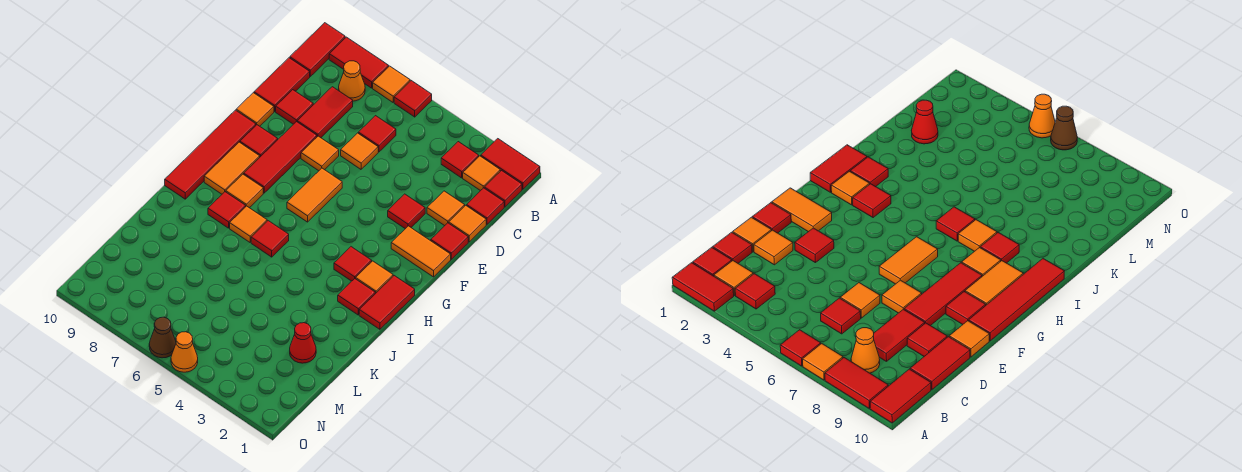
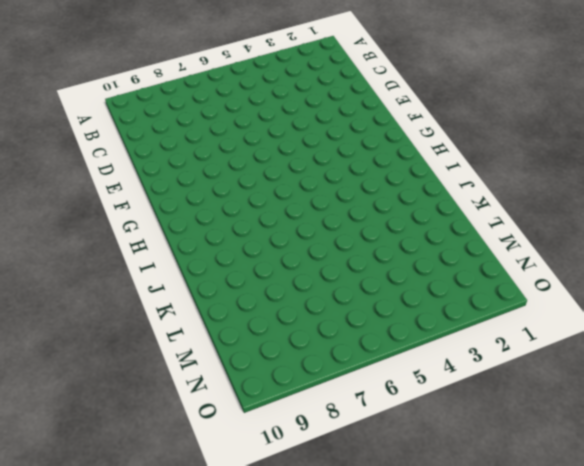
none -> red 1x2 tile [481,139,540,189]
none -> red 1x1 tile [394,81,432,117]
none -> orange 1x1 tile [373,66,410,102]
none -> red 1x2 tile [329,37,389,88]

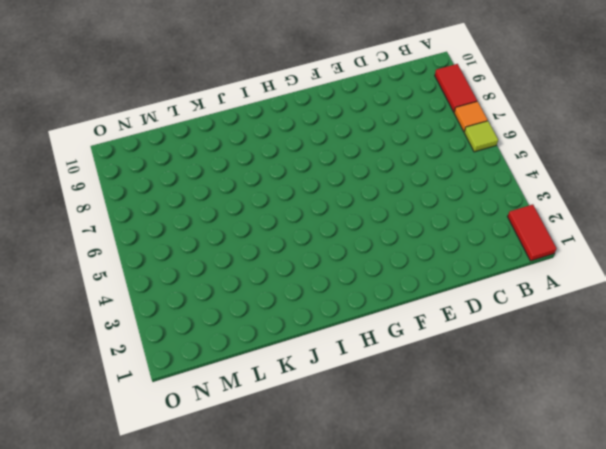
lime 1x1 tile [464,121,498,152] -> red 1x1 tile [394,81,432,117]
none -> red 1x2 tile [290,23,345,76]
none -> red 1x1 tile [484,171,522,207]
none -> orange 1x1 tile [463,156,500,191]
none -> red 1x1 tile [441,142,479,178]

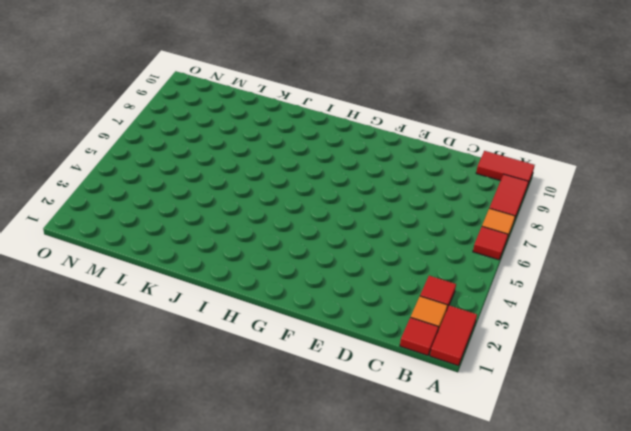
none -> orange 1x1 cone [339,61,365,101]
none -> red 1x1 tile [467,188,504,224]
none -> red 1x1 tile [358,116,396,152]
none -> red 1x2 tile [297,87,353,138]

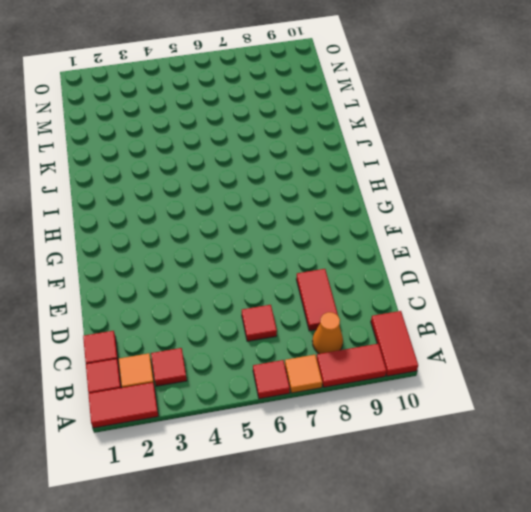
none -> red 1x2 tile [254,58,310,112]
none -> orange 1x1 tile [449,205,486,242]
none -> orange 1x1 tile [427,191,465,226]
none -> orange 1x1 tile [341,133,378,169]

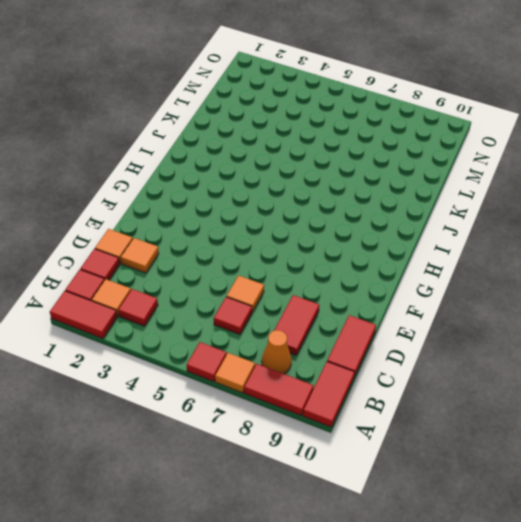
none -> red 1x1 tile [276,90,313,124]
none -> red 1x1 tile [431,223,468,259]
none -> red 1x1 tile [388,194,425,229]
none -> orange 1x1 tile [301,136,339,171]

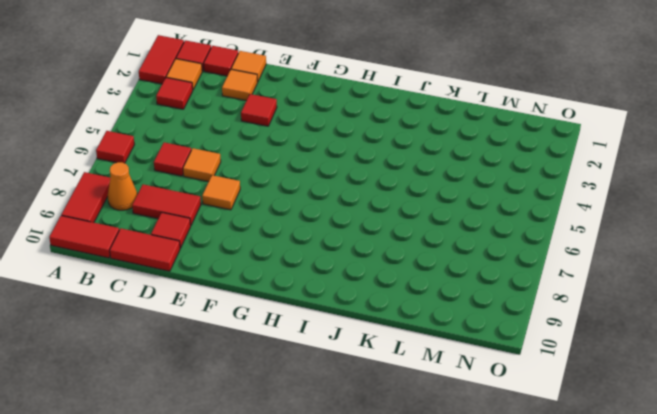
none -> orange 1x1 tile [373,66,410,102]
none -> red 1x1 tile [431,223,468,259]
none -> red 1x3 tile [244,121,317,193]
none -> orange 1x1 tile [236,93,274,126]

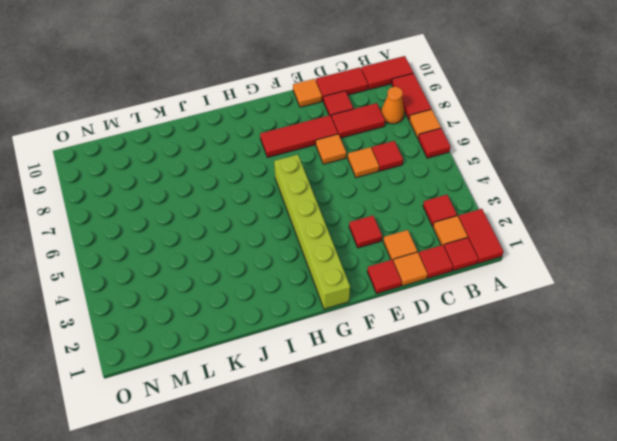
lime 1x6 brick [274,155,350,309] -> orange 1x2 tile [287,168,342,222]
none -> orange 1x2 tile [391,226,451,277]
none -> red 1x1 tile [240,125,278,157]
none -> red 1x4 tile [165,110,256,199]
none -> orange 1x2 tile [204,142,260,194]

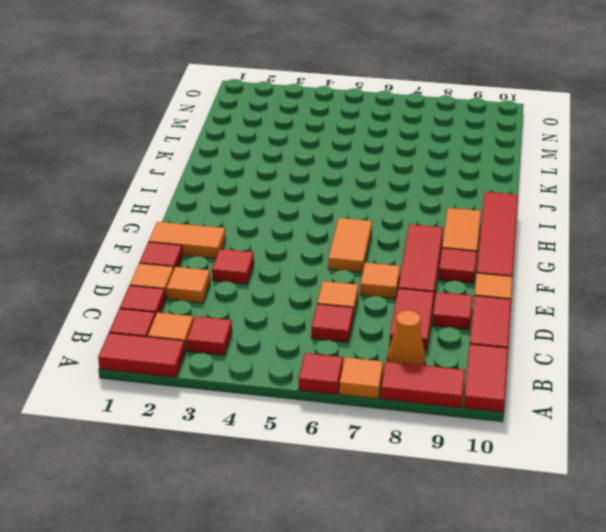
none -> red 1x2 tile [359,276,415,329]
none -> orange 1x1 tile [356,261,393,294]
none -> red 1x1 tile [334,247,372,281]
none -> orange 1x1 tile [226,174,263,208]

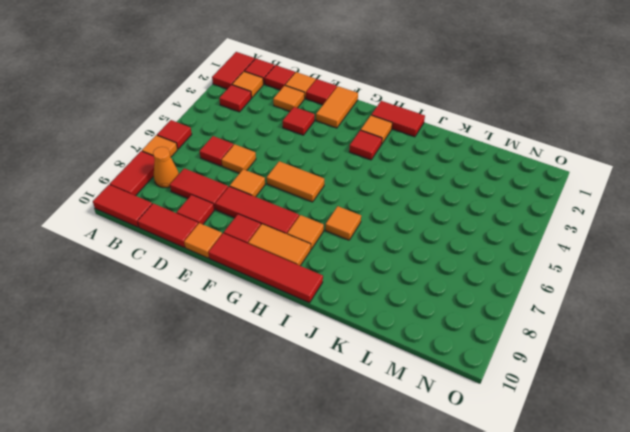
none -> red 1x1 tile [338,279,375,315]
none -> red 1x1 tile [251,221,289,257]
none -> red 1x1 tile [208,192,246,228]
none -> red 1x1 cone [290,323,316,363]

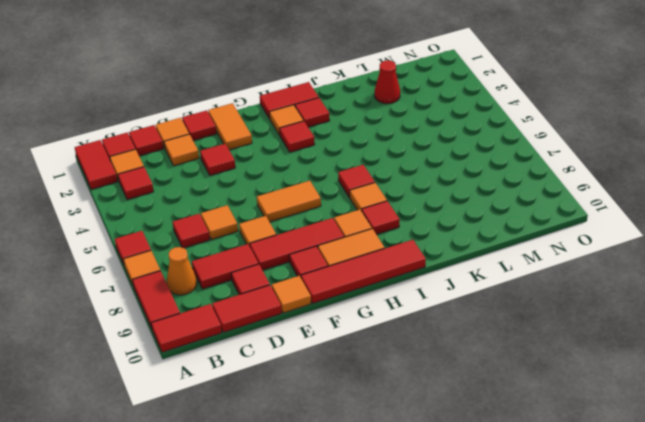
none -> orange 1x1 cone [171,332,198,372]
none -> brown 1x1 cone [149,317,176,358]

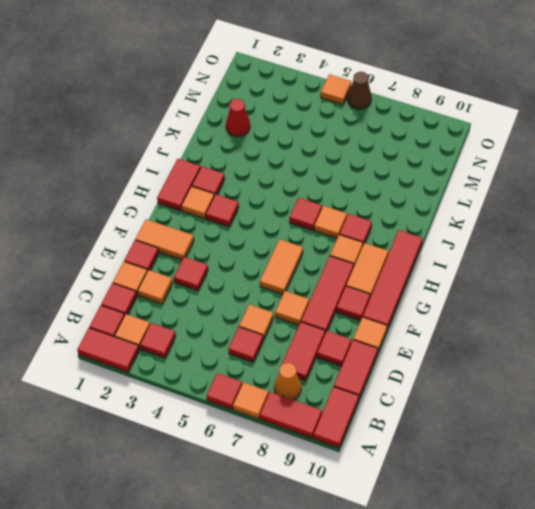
orange 1x1 tile [321,74,351,105] -> orange 1x1 cone [171,332,198,372]

